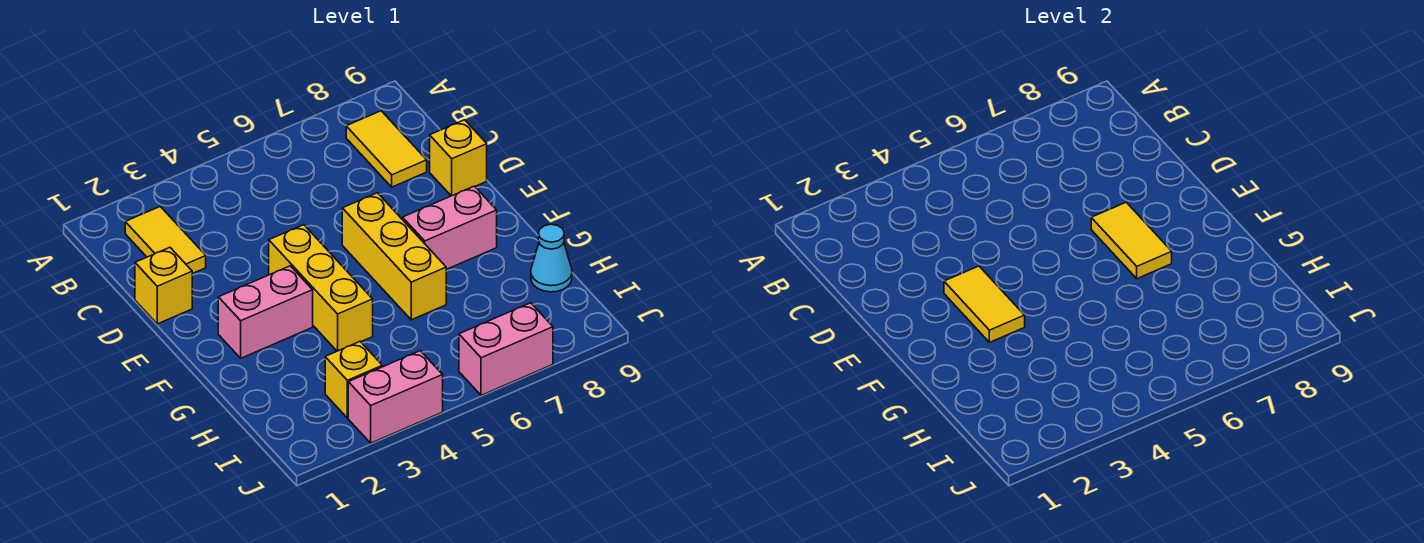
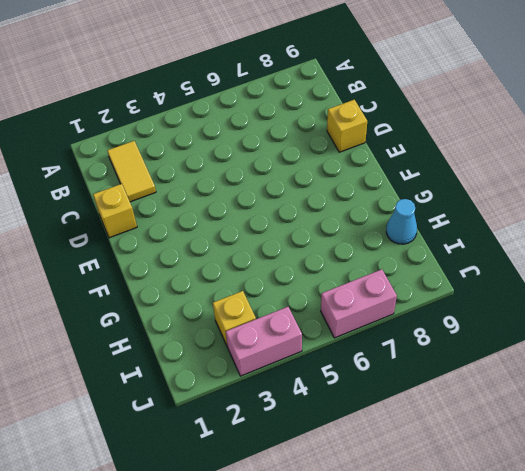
none -> yellow 1x2 tile [346,111,427,187]
none -> yellow 1x3 brick [269,225,373,351]
none -> yellow 1x3 brick [342,193,446,320]

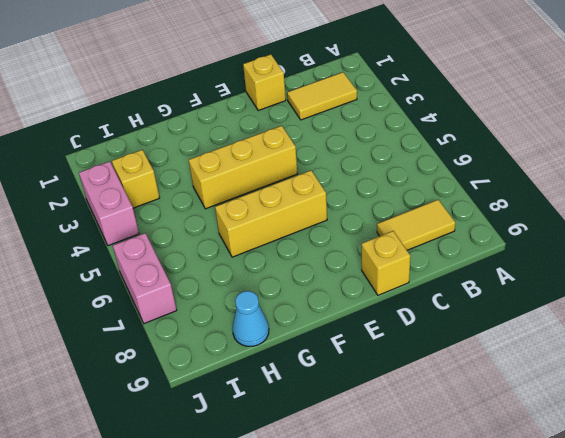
none -> pink 1x2 brick [218,266,313,358]
none -> pink 1x2 brick [403,186,497,269]
none -> yellow 1x2 tile [944,266,1025,342]

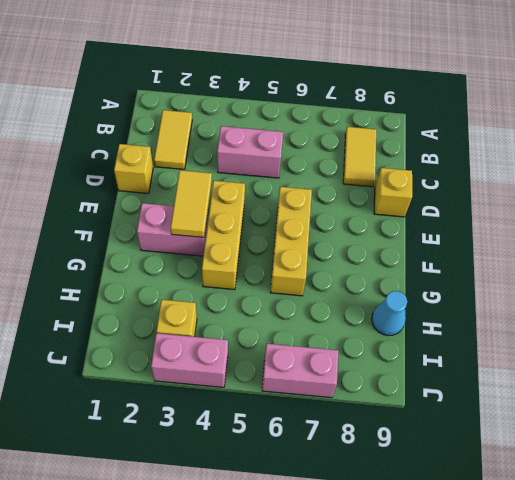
pink 1x2 brick [217,126,283,178] -> pink 1x2 brick moved to [403,186,497,269]
none -> yellow 1x2 tile [1091,202,1172,279]

